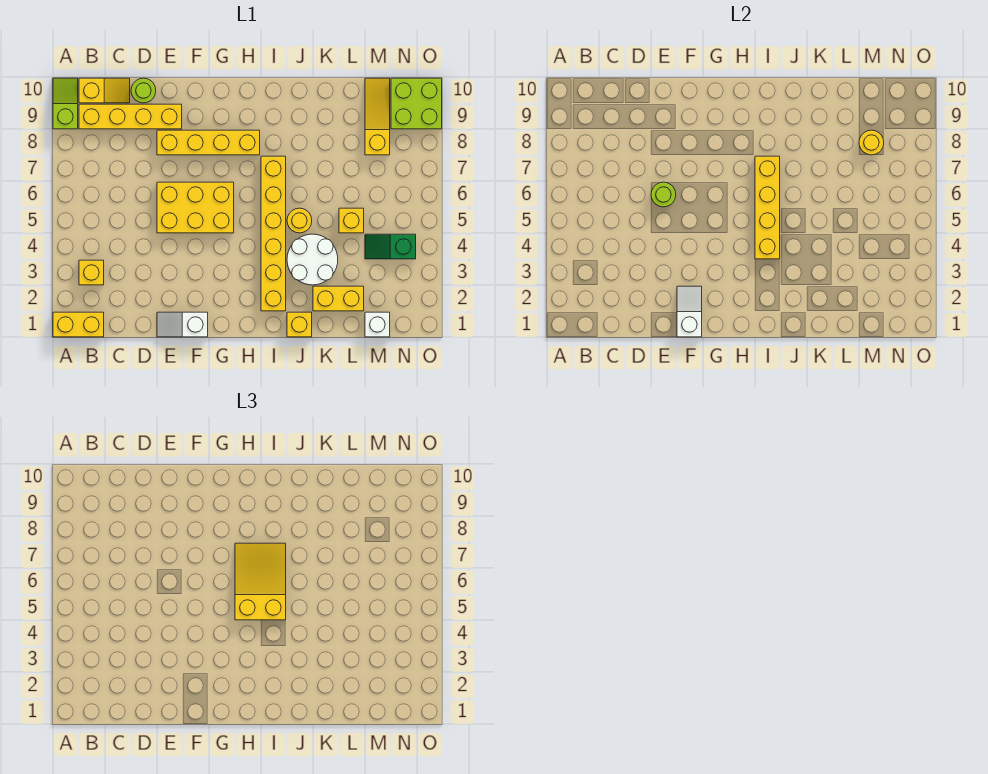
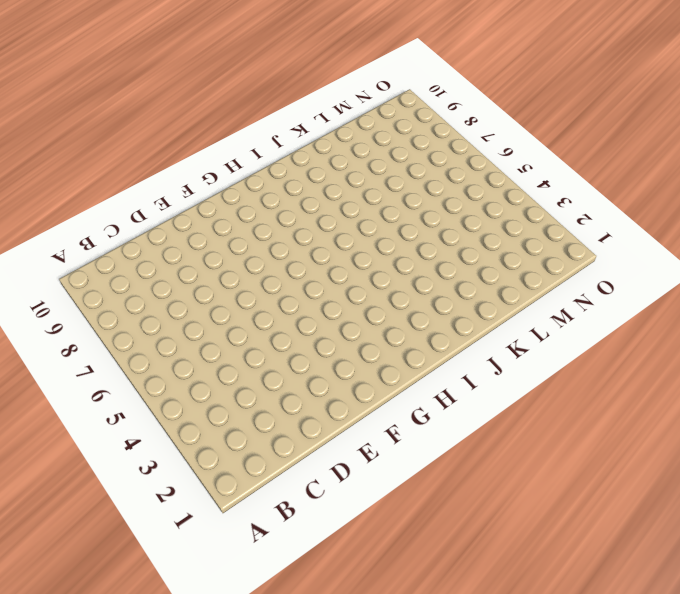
none -> yellow 1x2 brick [53,312,104,337]
none -> lime 1x2 slope [53,78,78,129]
none -> yellow 1x1 brick [79,260,104,285]

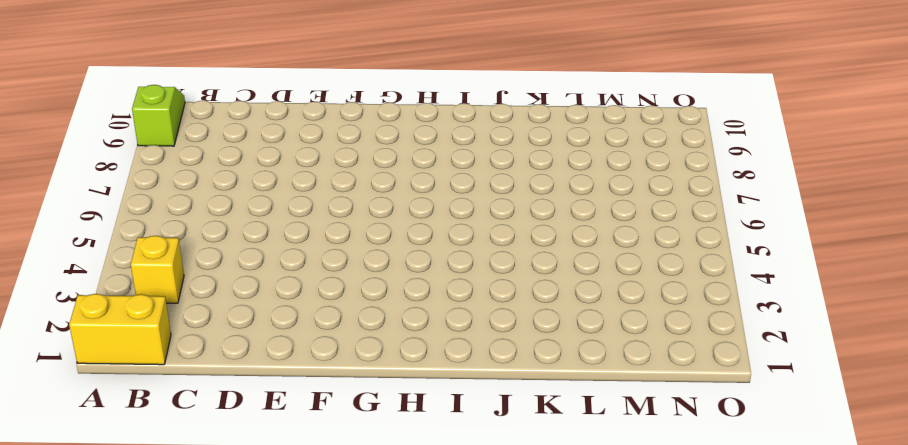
none -> yellow 1x4 brick [79,104,182,129]
none -> yellow 1x2 slope [79,78,130,103]
none -> lime 1x1 round brick [131,78,156,103]

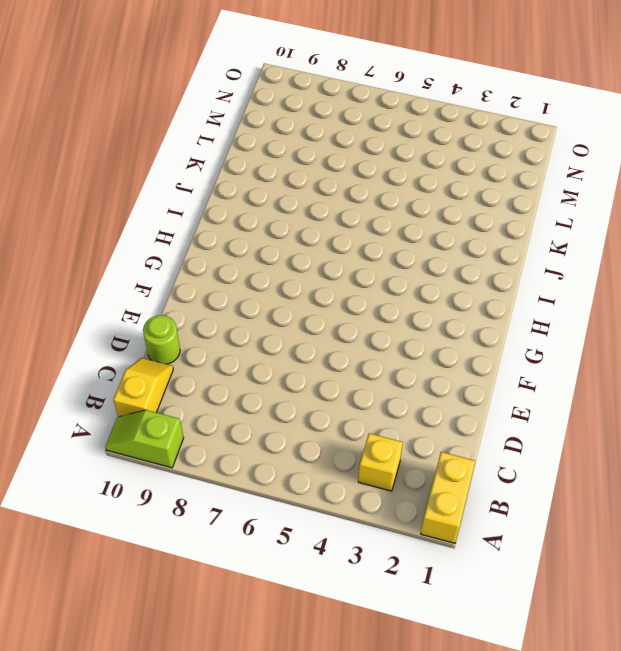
none -> yellow 1x4 brick [79,104,182,129]
none -> white 1x2 slope [157,312,208,337]
none -> yellow 2x3 brick [157,182,234,233]

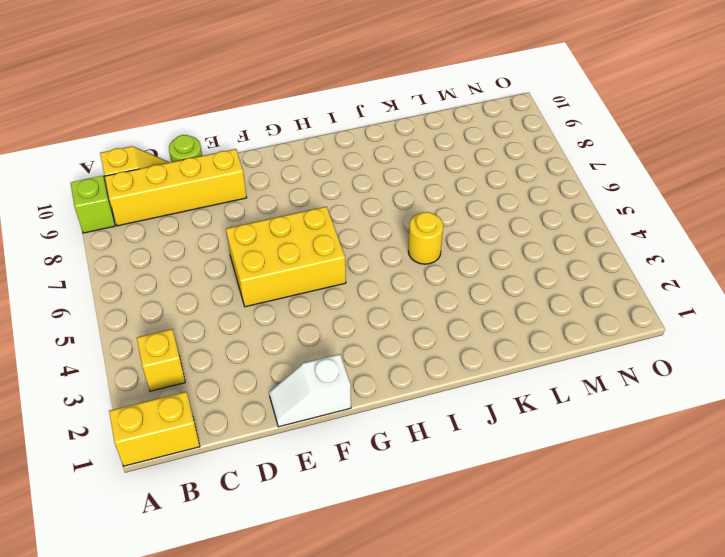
none -> yellow 1x4 brick [157,130,260,155]
none -> yellow 1x6 brick [261,156,286,311]
none -> yellow 1x1 brick [287,312,312,337]

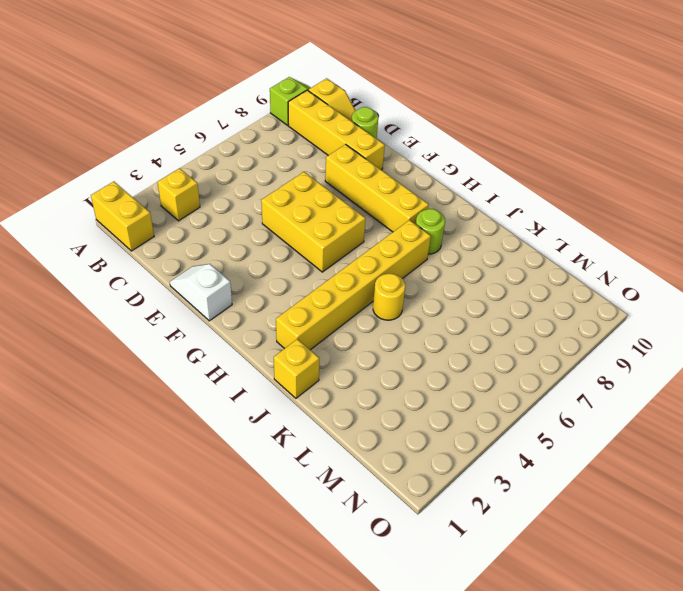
lime 1x1 round brick [416,209,445,254] -> lime 1x1 round brick moved to [651,182,676,207]
none -> white 2x2 round brick [287,234,338,285]
none -> yellow 1x2 brick [313,286,364,311]
none -> yellow 1x1 brick [339,208,364,233]

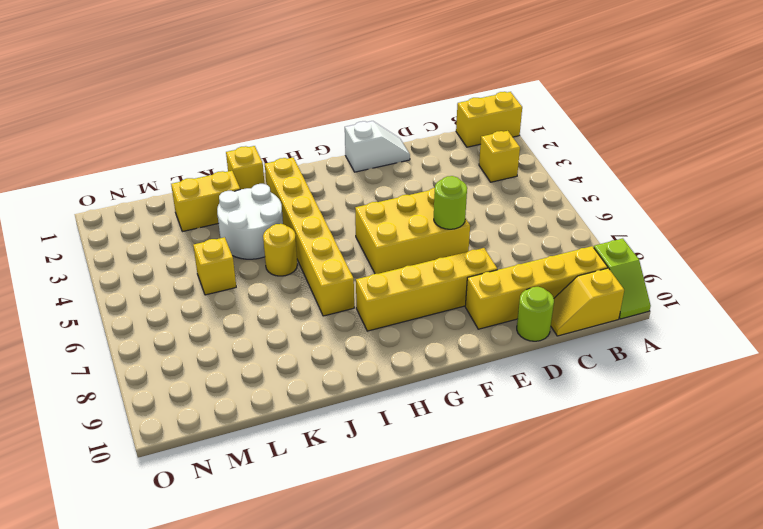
none -> white 1x1 brick [365,312,390,337]
none -> green 1x2 slope [365,234,416,259]
none -> yellow 1x3 slope [365,78,390,155]

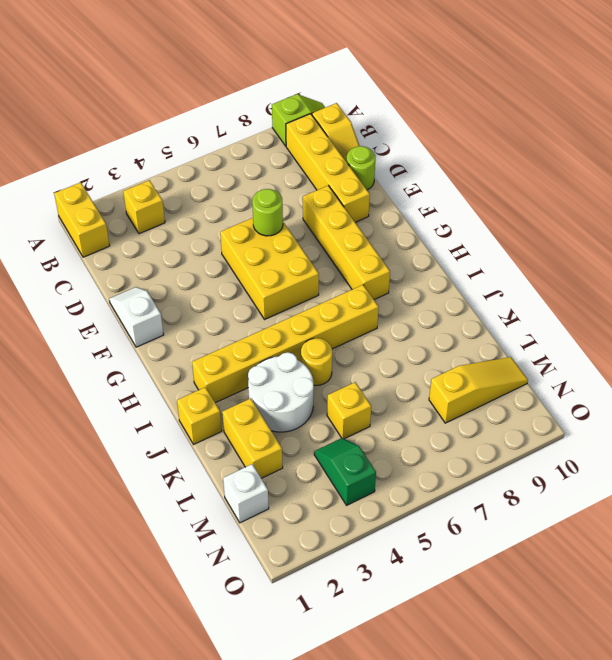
none -> lime 2x2 brick [391,78,442,129]
none -> white 1x2 slope [677,286,702,337]
none -> yellow 1x4 brick [755,156,780,259]

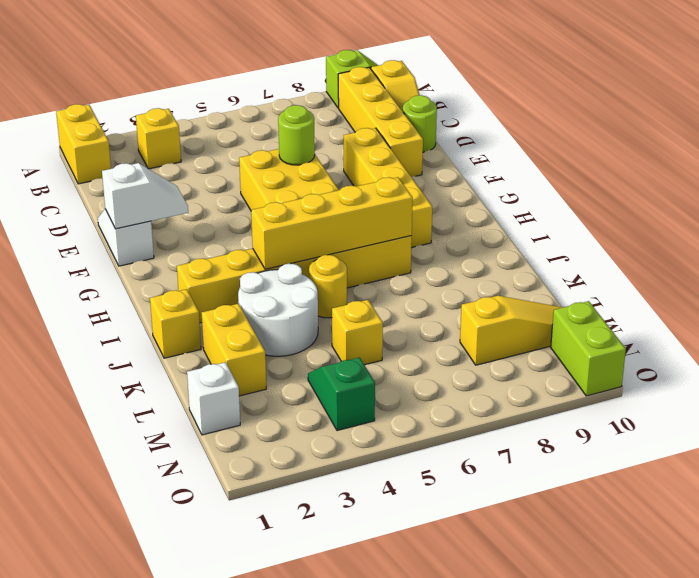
lime 1x2 brick [551,301,626,396] -> lime 2x2 brick [391,78,442,129]
none -> yellow 1x1 round brick [859,130,884,155]
none -> yellow 2x3 slope [235,543,286,620]

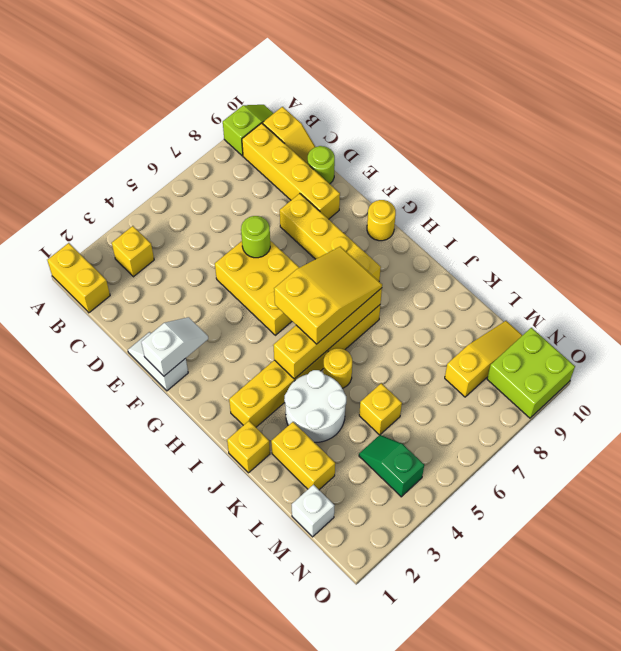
yellow 1x1 round brick [367,200,396,241] -> yellow 1x1 round brick moved to [859,130,884,155]

